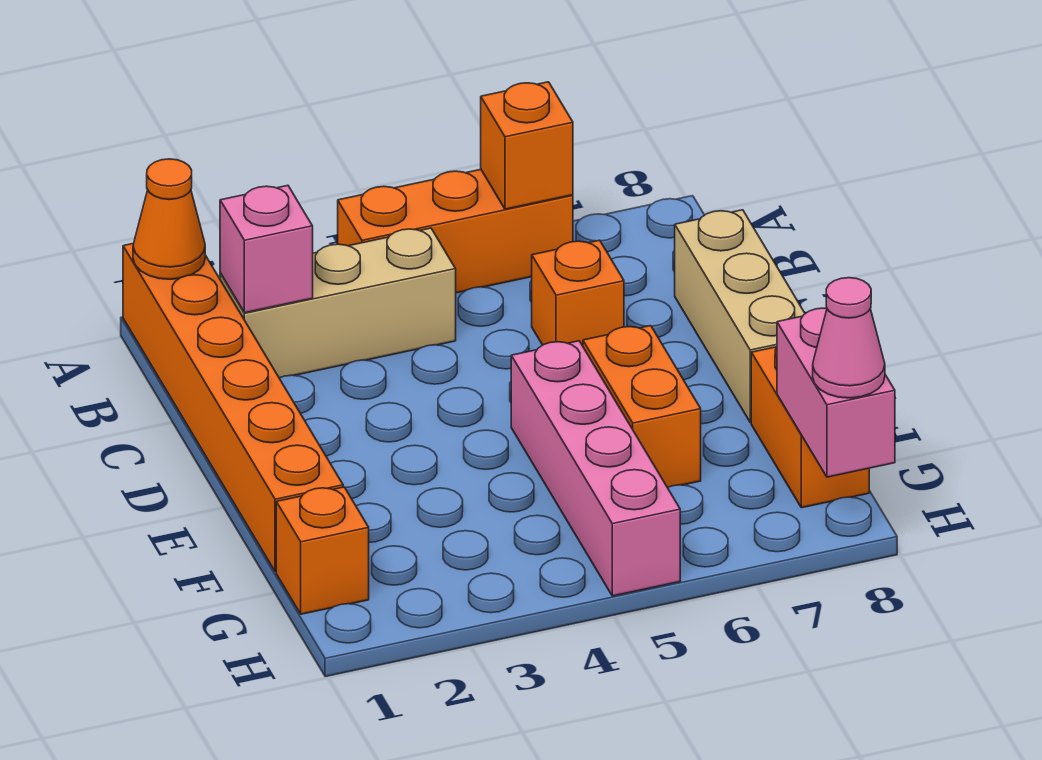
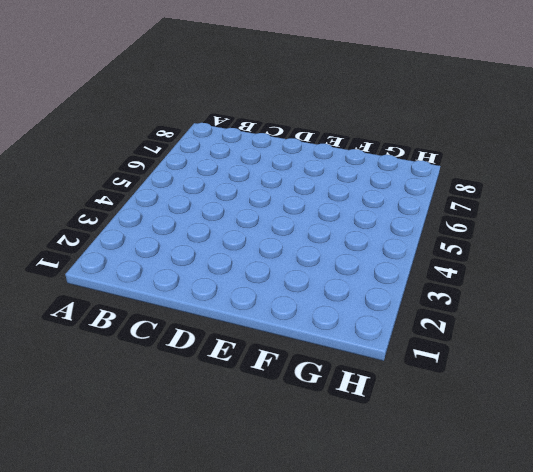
none -> orange 1x6 brick [123,243,343,572]
none -> orange 1x3 brick [338,169,573,293]
none -> tan 1x3 brick [220,228,456,378]

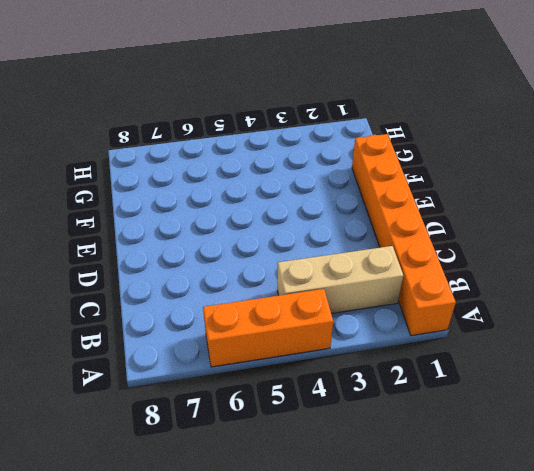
none -> orange 1x1 brick [532,240,624,346]
none -> tan 1x3 brick [675,210,805,422]
none -> pink 1x4 brick [511,341,680,596]

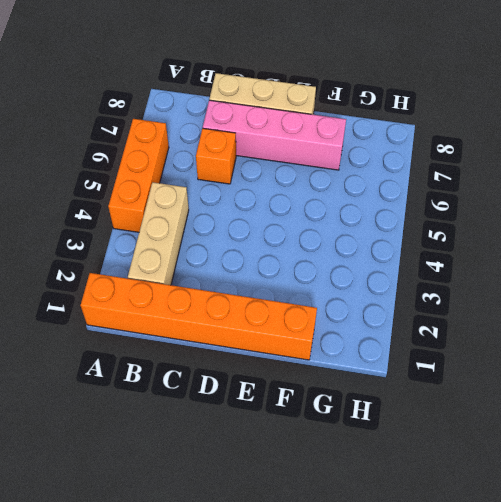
pink 1x4 brick [203,100,346,170] -> pink 1x4 brick moved to [511,341,680,596]
none -> orange 1x2 brick [583,326,701,487]
none -> orange 1x2 brick [751,347,869,508]
none -> orange 1x1 brick [276,487,369,614]

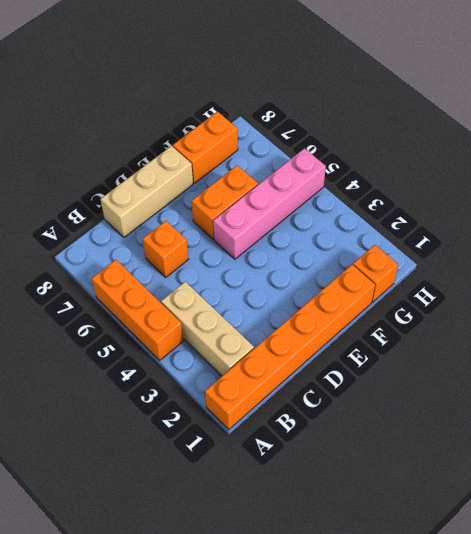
none -> orange 1x1 cone [133,159,205,279]
none -> orange 1x1 brick [481,82,573,209]
none -> pink 1x1 brick [220,185,313,313]

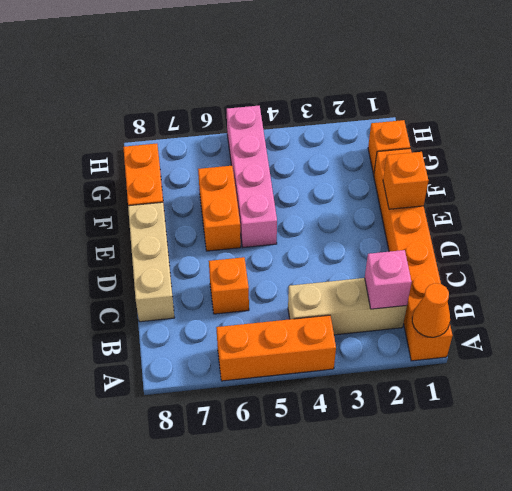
orange 1x1 brick [383,152,428,209] -> orange 1x1 brick moved to [481,82,573,209]
none -> pink 1x2 brick [777,308,895,477]
none -> pink 1x1 cone [813,278,885,398]

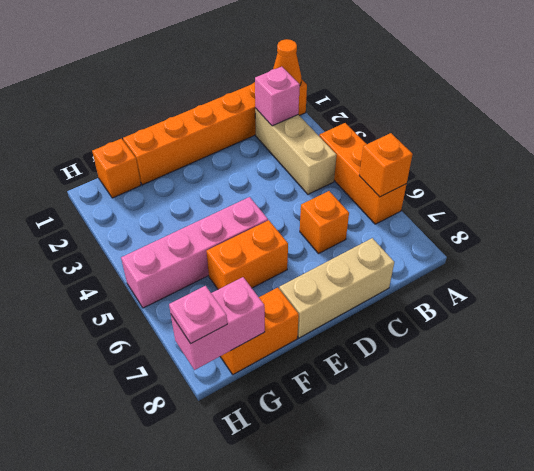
pink 1x1 plate [169,286,227,343] -> pink 1x1 cone [813,278,885,398]

